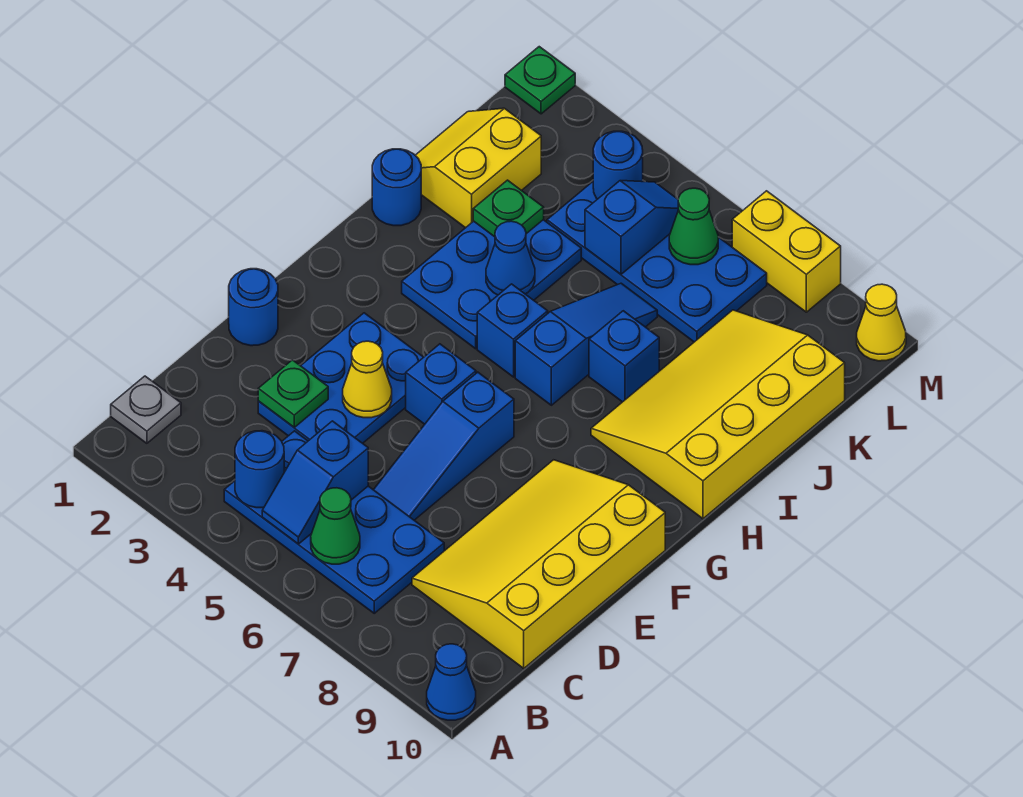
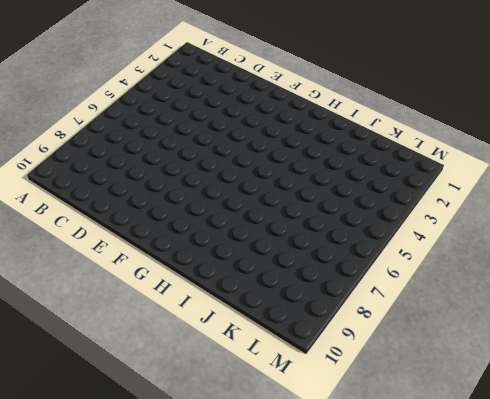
none -> blue 1x1 cone [427,644,476,720]
none -> grey 1x1 plate [111,376,181,443]
none -> blue 2x4 plate [224,431,444,613]

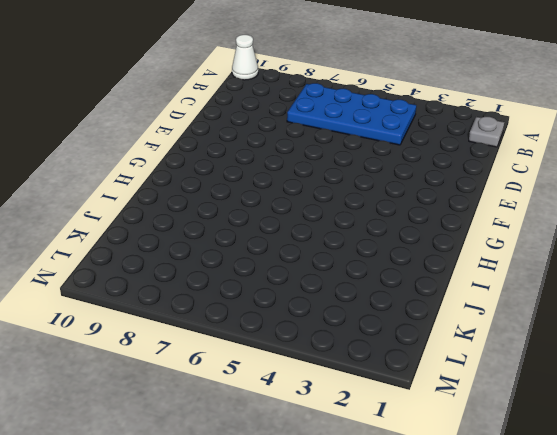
white 1x1 cone [232,35,258,80] -> blue 1x1 cone [427,644,476,720]
none -> yellow 3x4 slope [412,460,665,668]
none -> blue 2x3 plate [258,313,423,443]
none -> blue 1x3 slope [374,372,514,520]

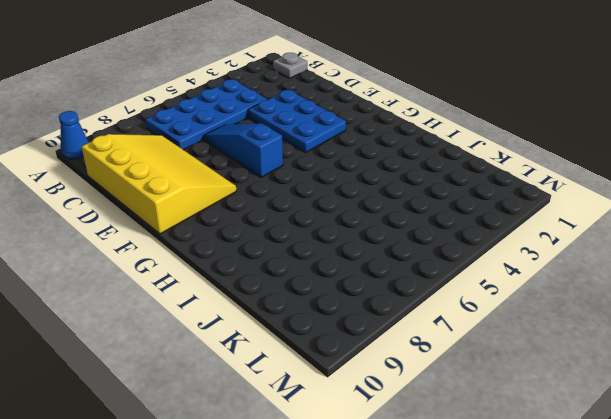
none -> blue 1x1 round brick [229,269,278,346]
none -> blue 1x1 brick [406,344,476,424]
none -> blue 2x3 plate [402,220,581,349]

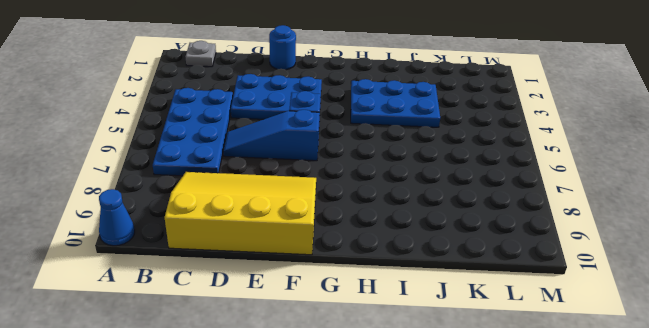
none -> blue 1x1 brick [477,284,548,377]
none -> blue 1x3 slope [515,283,657,405]
none -> yellow 3x4 slope [591,310,845,519]

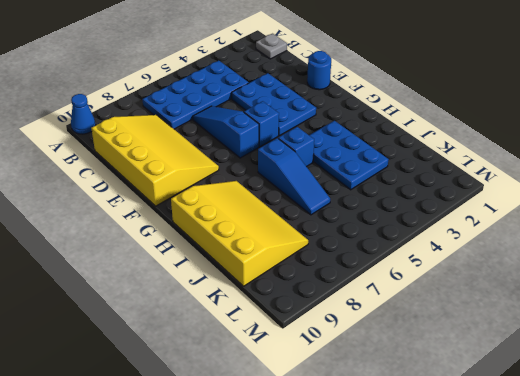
none -> blue 1x1 round brick [372,149,421,226]
none -> blue 1x1 brick [589,311,659,402]
none -> yellow 2x2 slope [415,108,541,228]

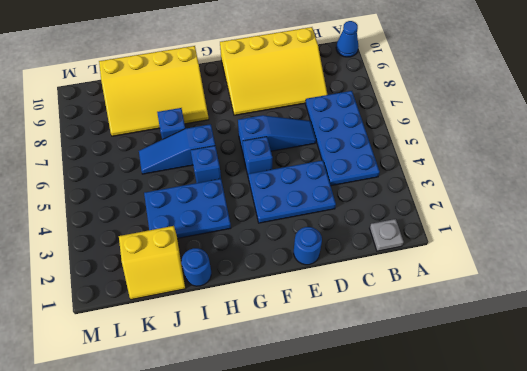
none -> blue 2x4 plate [547,181,767,342]
none -> green 1x1 plate [505,47,575,114]
none -> yellow 1x2 brick [732,191,841,312]

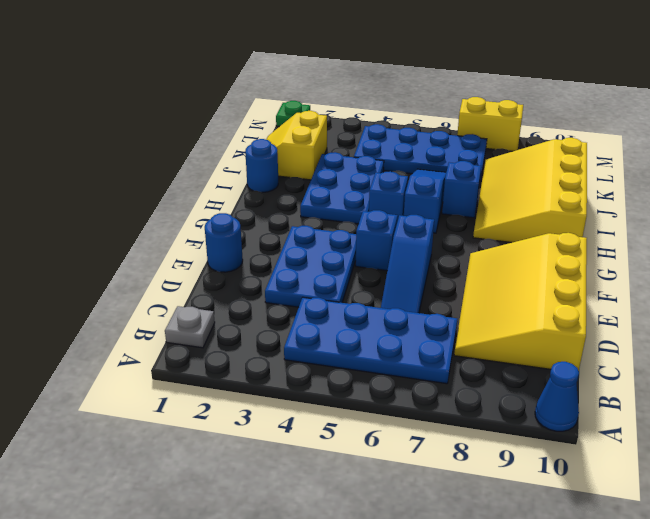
none -> yellow 1x1 cone [857,284,906,361]
none -> blue 1x1 round brick [235,431,284,508]
none -> blue 1x2 slope [262,421,368,544]

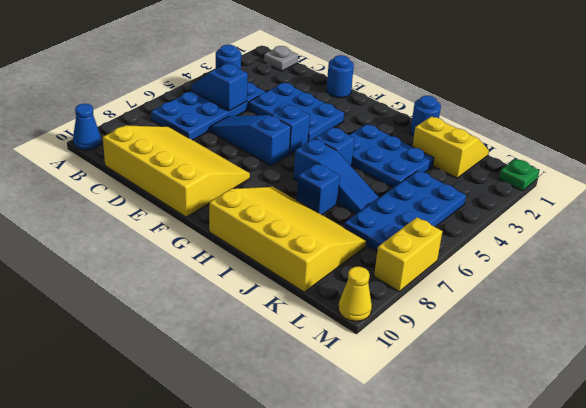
none -> green 1x1 cone [311,488,360,564]
none -> green 1x1 plate [258,360,328,427]
none -> yellow 1x1 cone [343,341,392,418]

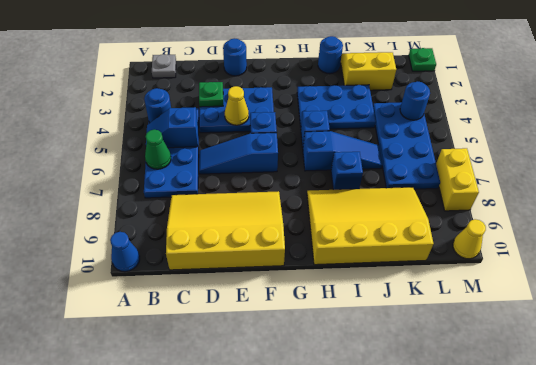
none -> blue 1x1 cone [486,221,535,295]
none -> green 1x1 plate [473,180,544,237]
none -> blue 1x2 slope [585,181,678,274]

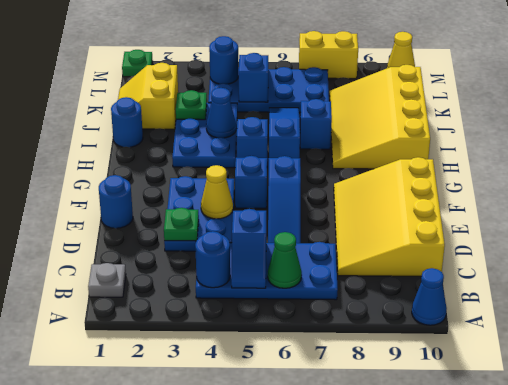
none -> green 1x1 cone [669,188,718,265]

